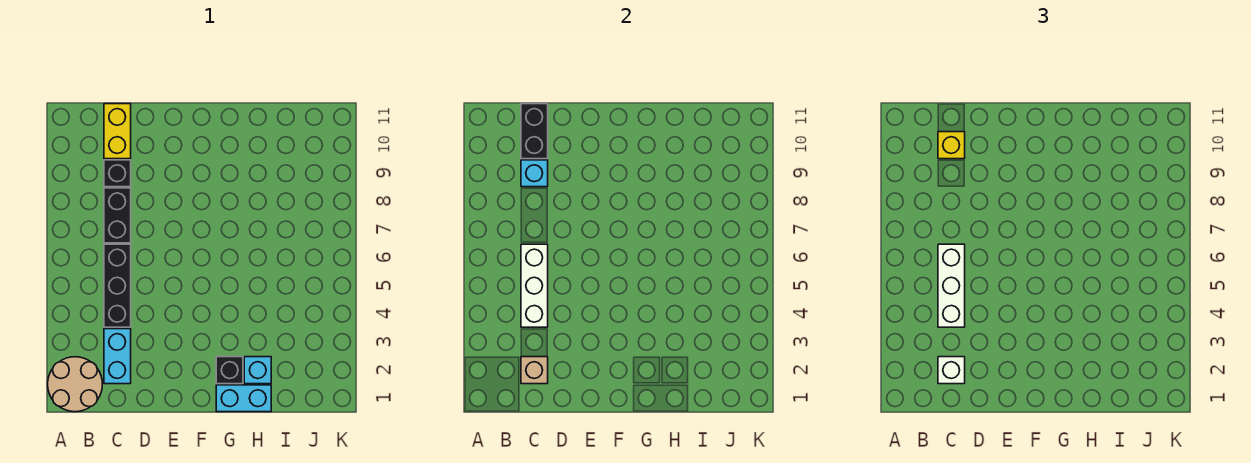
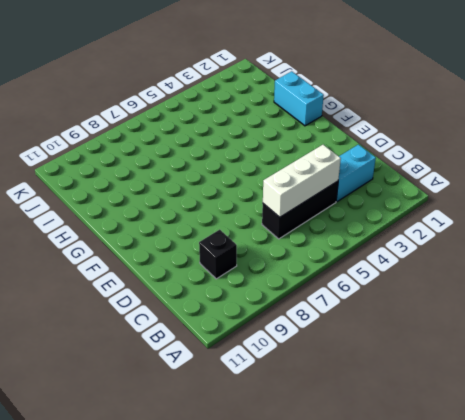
none -> tan 2x2 round brick [48,357,102,412]
none -> black 1x2 brick [104,188,131,243]
none -> yellow 1x2 brick [104,104,131,159]

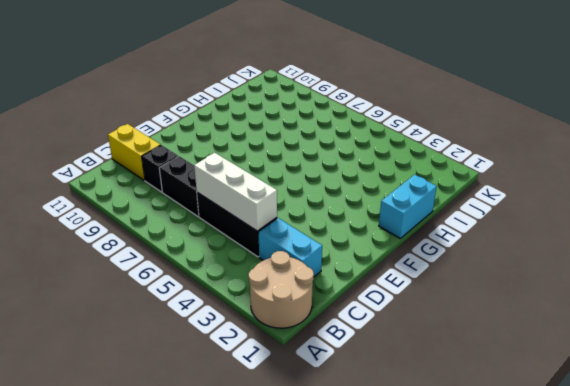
none -> black 1x1 brick [216,357,243,384]
none -> cyan 1x1 brick [244,357,271,384]
none -> tan 1x1 brick [521,357,548,384]

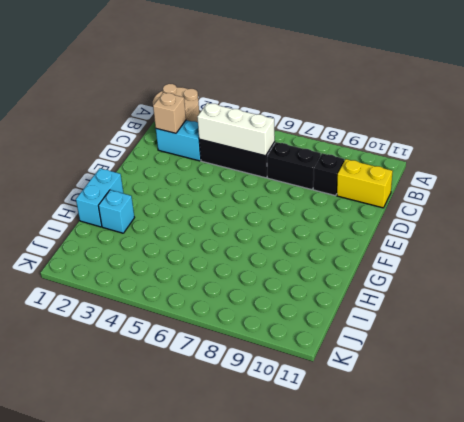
none -> black 1x1 brick [216,357,243,384]
none -> cyan 1x1 brick [521,160,548,187]
none -> black 1x2 brick [521,104,548,159]

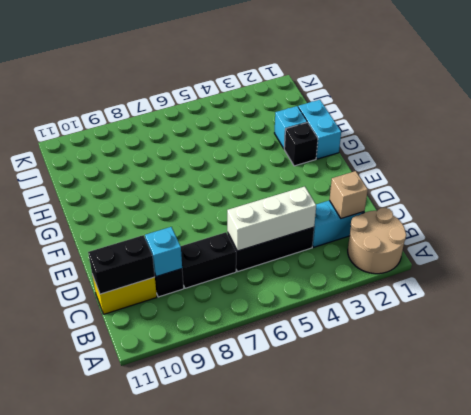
none -> white 1x1 brick [938,357,965,384]
none -> white 1x3 brick [938,244,965,327]
none -> yellow 1x1 brick [938,132,965,159]

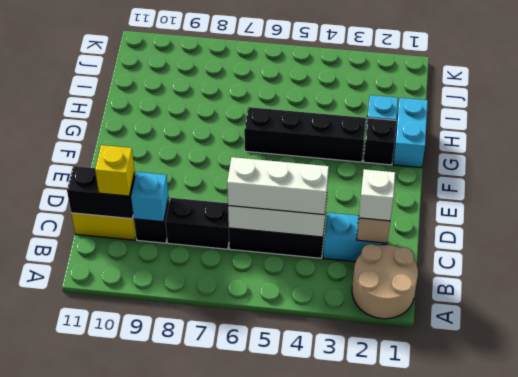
black 1x4 brick [244,107,366,162] -> none

